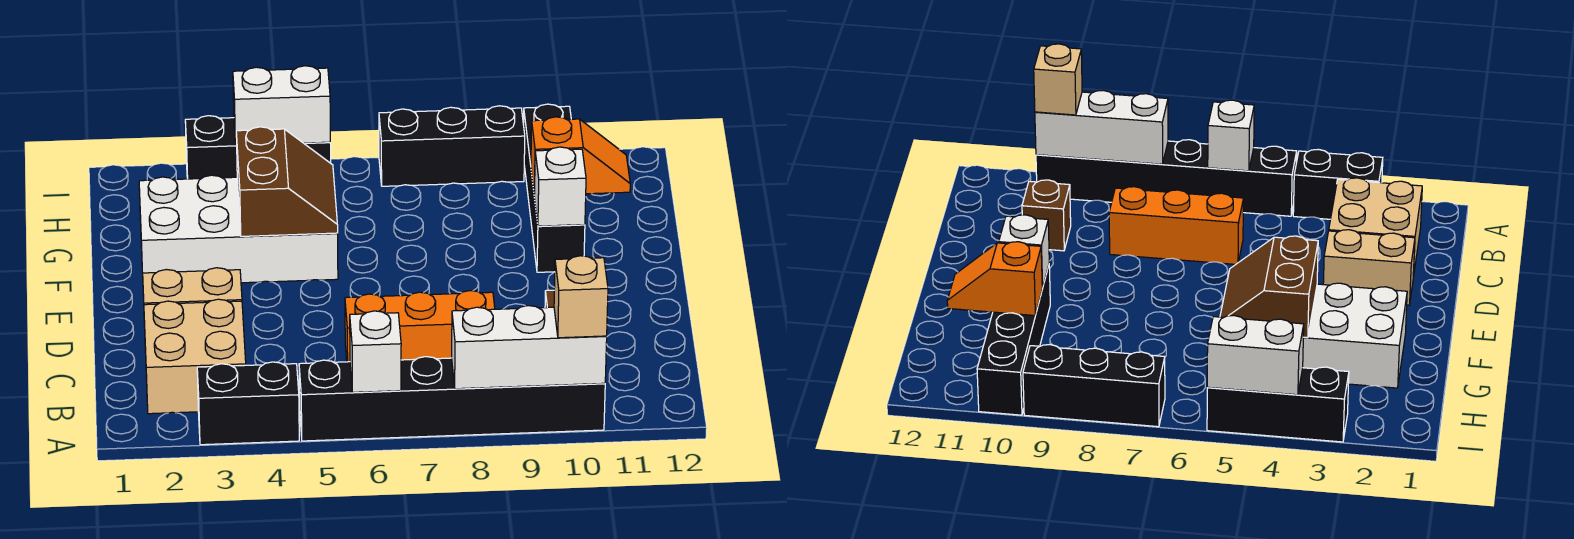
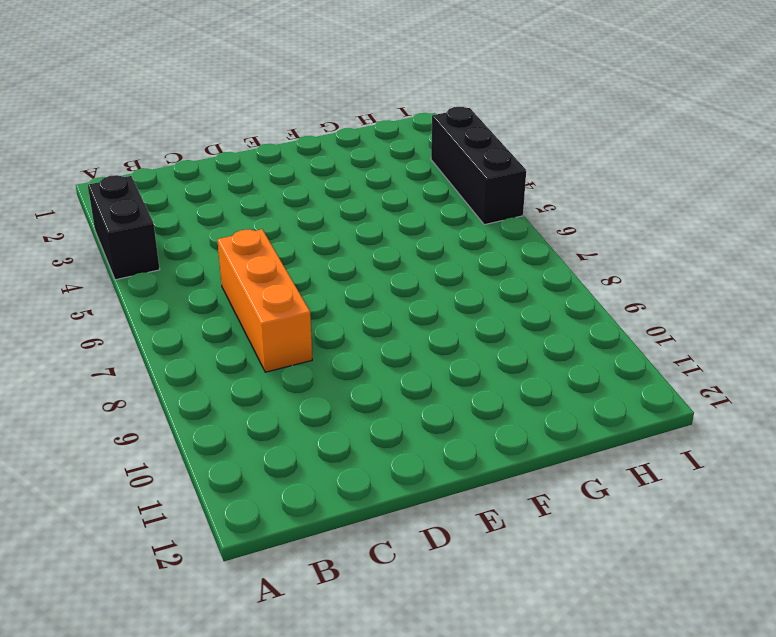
none -> black 1x6 brick [299,357,605,441]
none -> tan 2x2 brick [144,299,246,414]
none -> brown 1x1 brick [1022,180,1071,251]

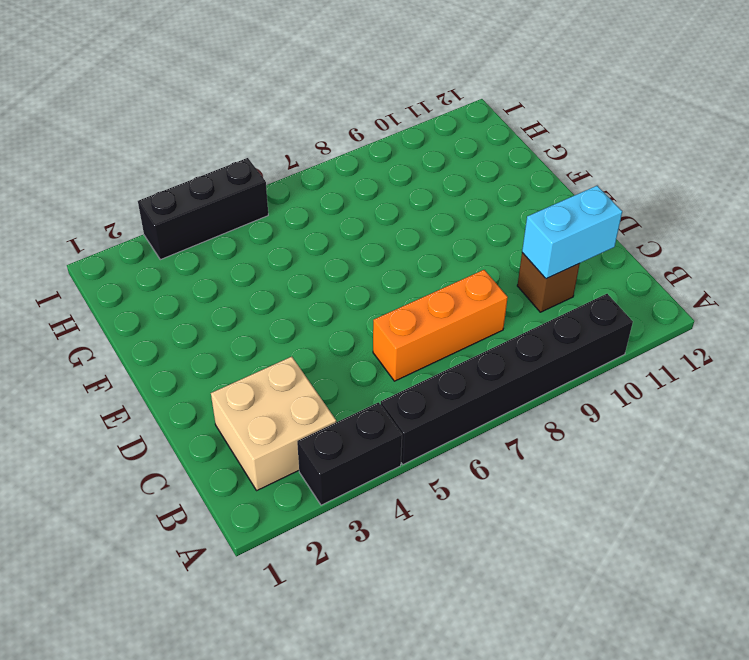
cyan 1x2 brick [522,186,622,279] -> none
none -> tan 1x2 brick [143,268,242,327]
none -> white 2x4 brick [139,175,338,283]
none -> black 1x4 brick [524,104,585,272]

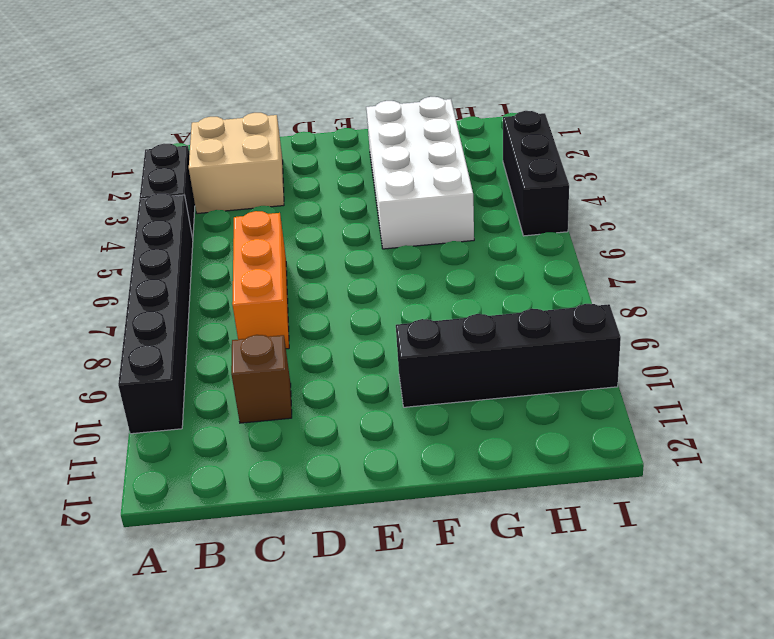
none -> tan 1x2 brick [143,268,242,327]
none -> black 1x3 brick [379,106,525,186]
none -> white 1x1 brick [350,311,401,392]

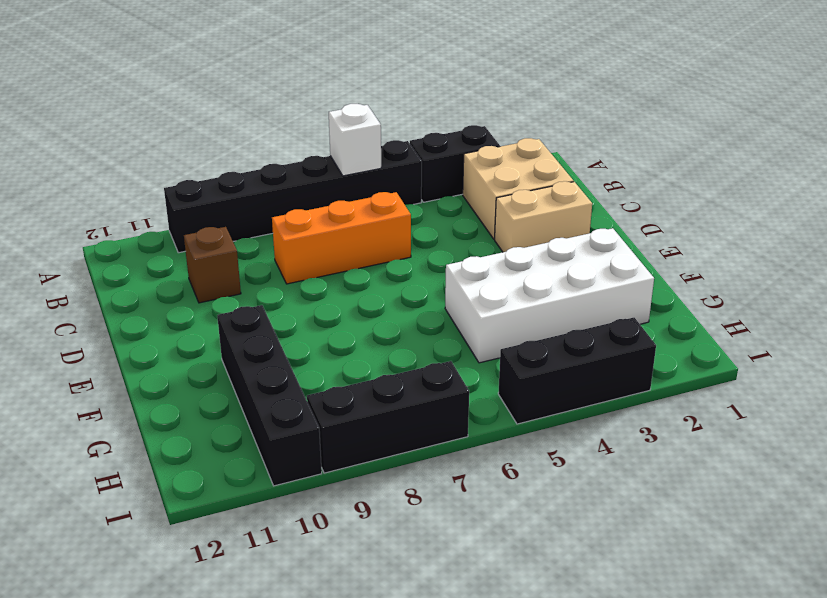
none -> white 1x3 brick [452,306,607,389]
none -> brown 2x2 slope [236,127,338,236]
none -> white 1x1 brick [534,147,586,226]

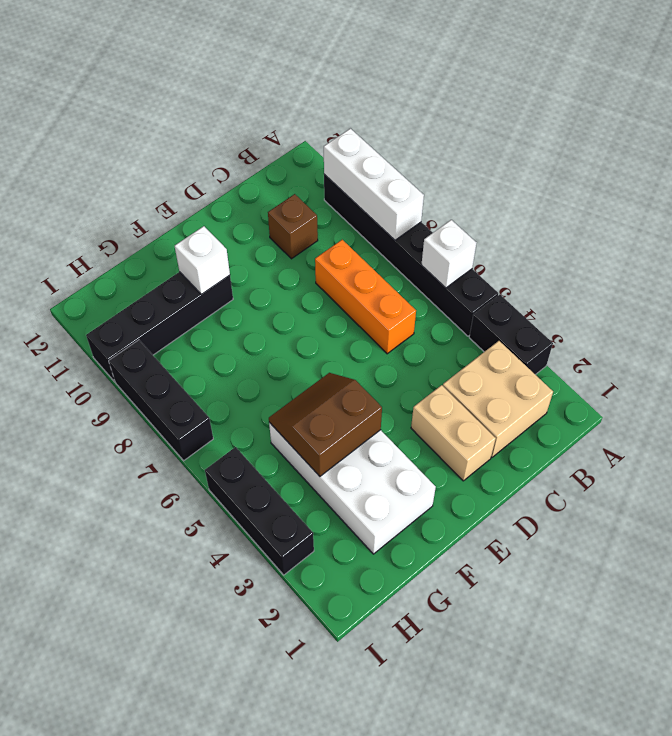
none -> orange 1x2 slope [531,117,630,194]
none -> white 1x2 brick [233,66,330,145]
none -> tan 1x1 brick [554,256,608,338]

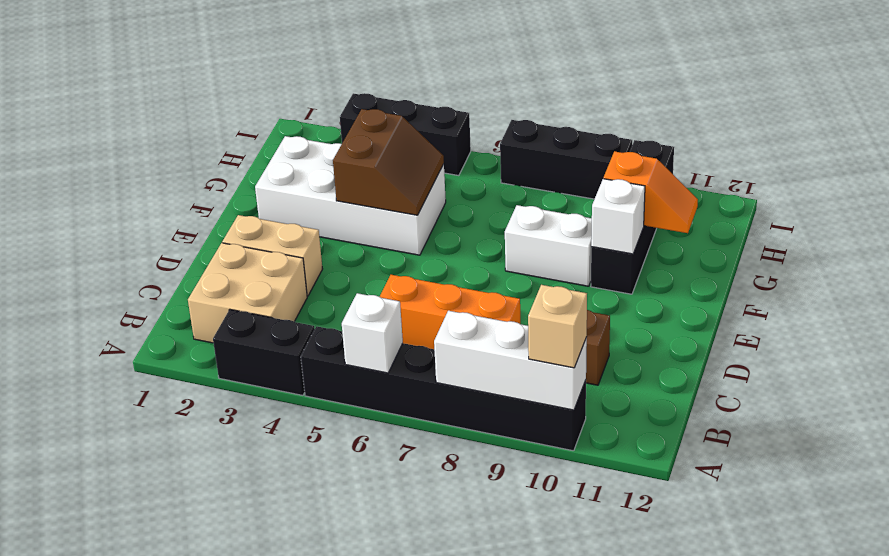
white 1x2 brick [505,205,592,286] -> white 1x2 brick moved to [233,66,330,145]

